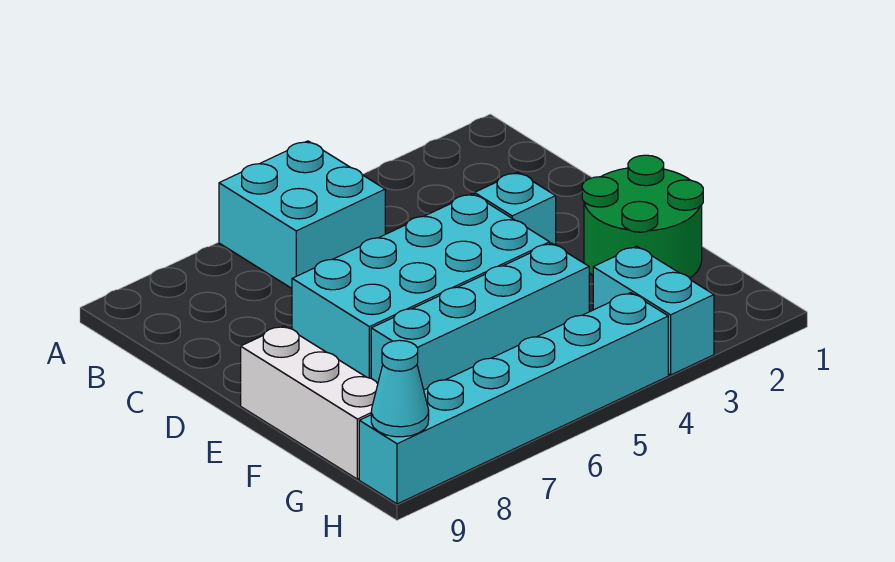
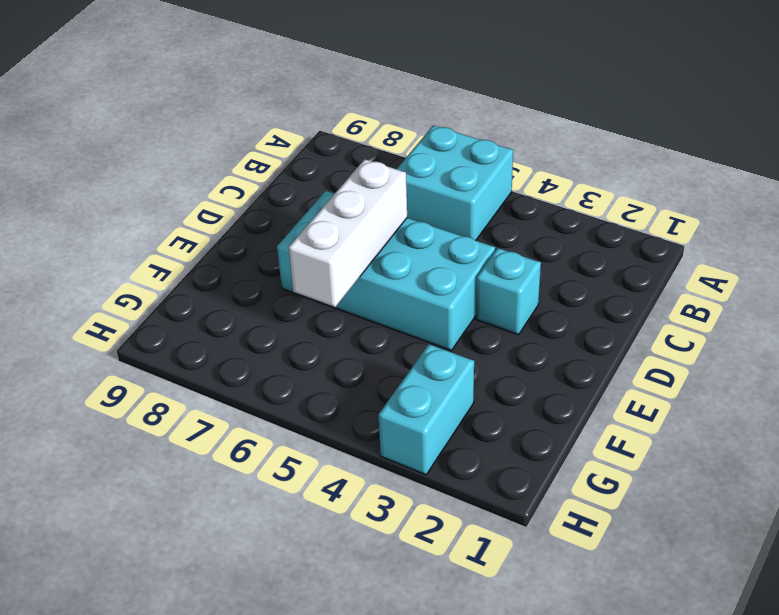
white 1x3 brick [289,159,407,307] -> white 1x3 brick moved to [241,326,378,479]
none -> green 2x2 round brick [582,155,703,278]
none -> cyan 1x4 brick [371,243,589,390]

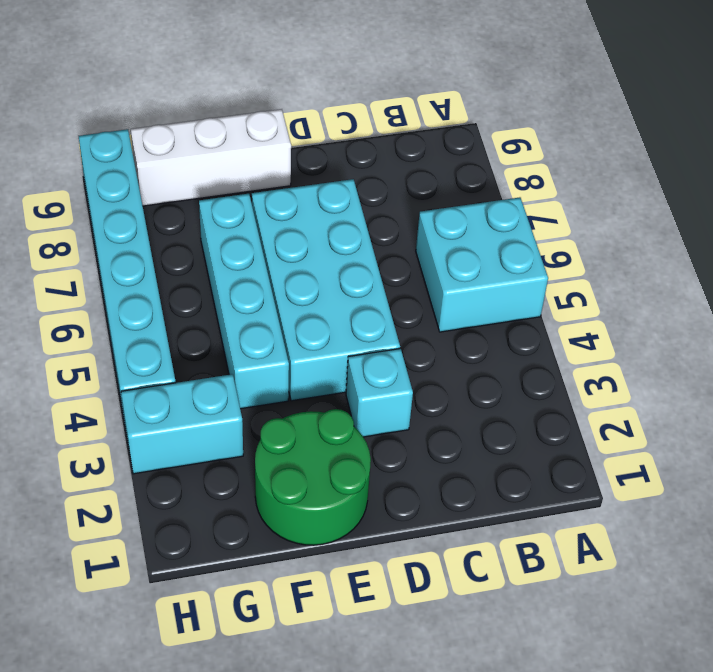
none -> cyan 1x1 cone [371,340,429,437]

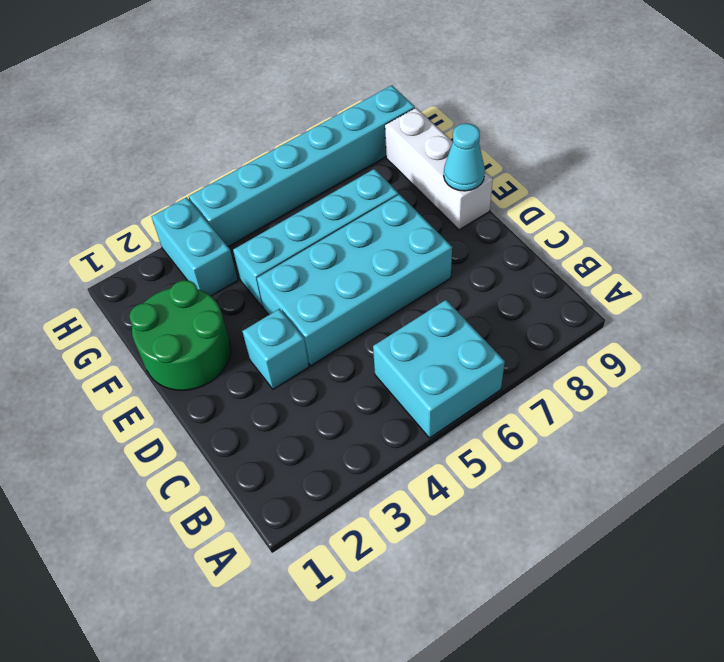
cyan 1x1 cone [444,123,485,191] -> cyan 1x1 cone moved to [371,340,429,437]

